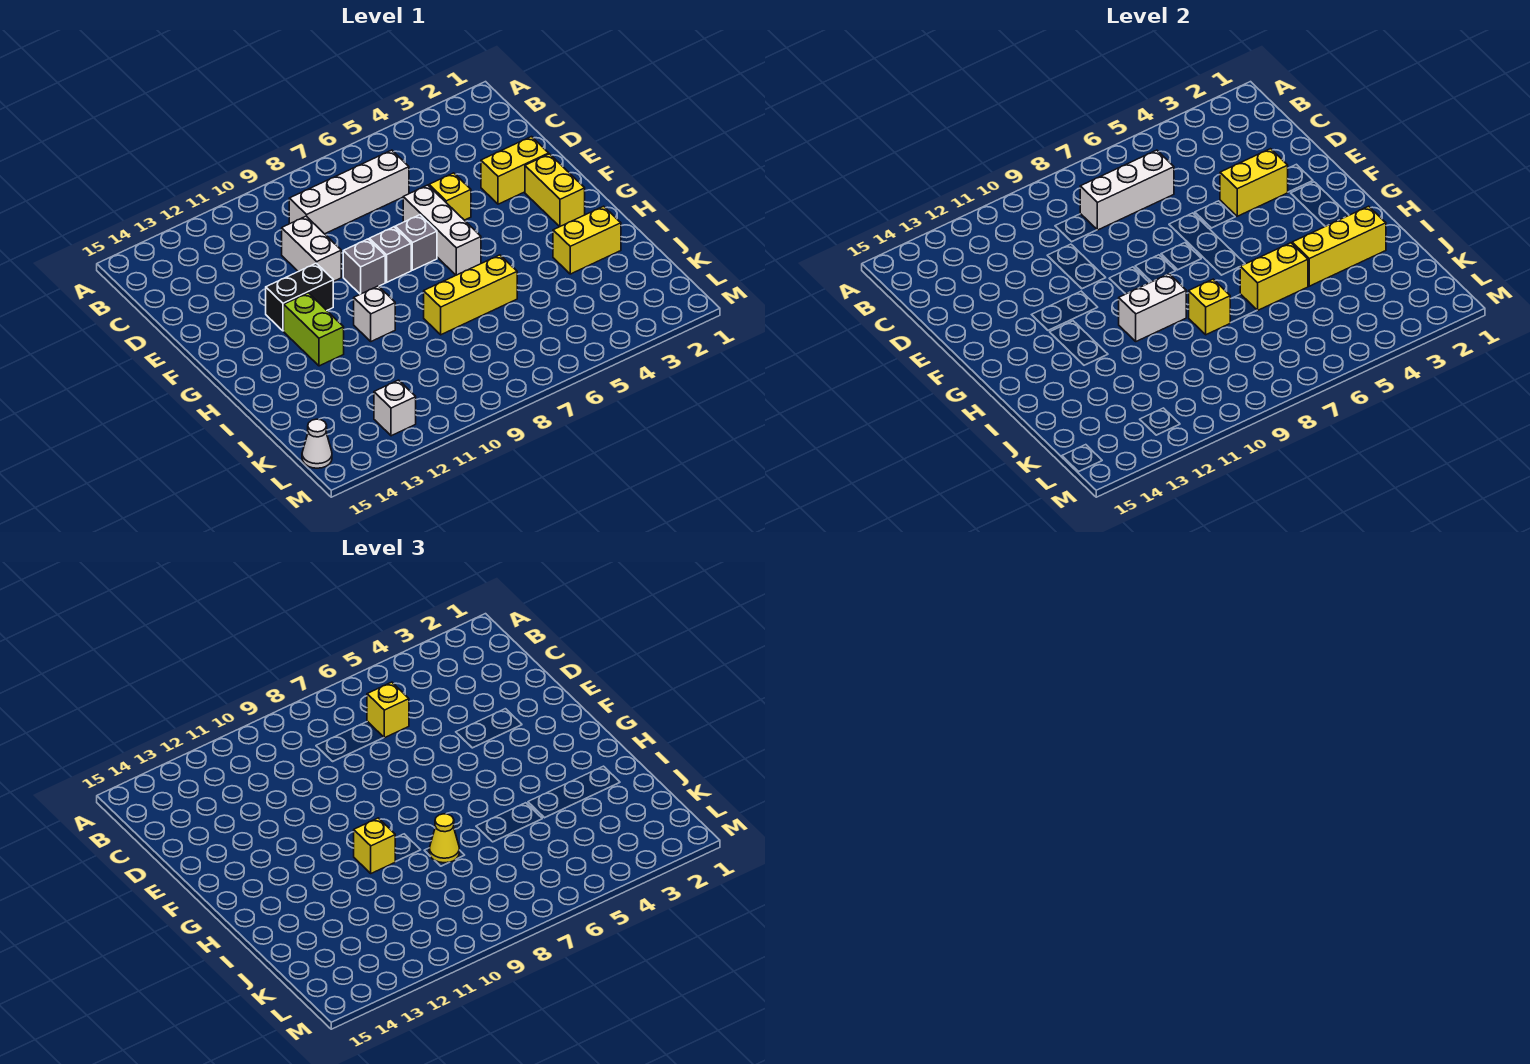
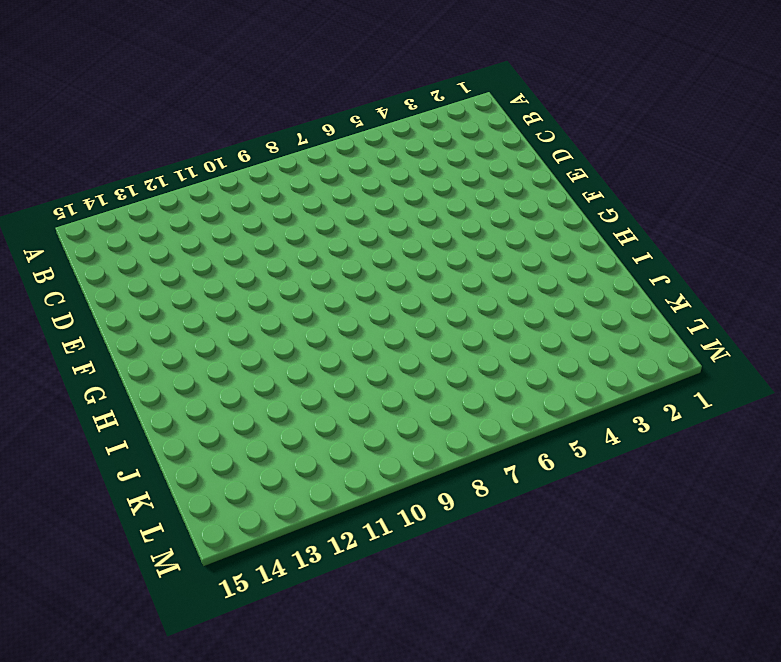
none -> white 1x4 brick [289,150,409,234]
none -> white 1x2 brick [282,216,341,282]
none -> yellow 1x2 brick [481,137,549,204]

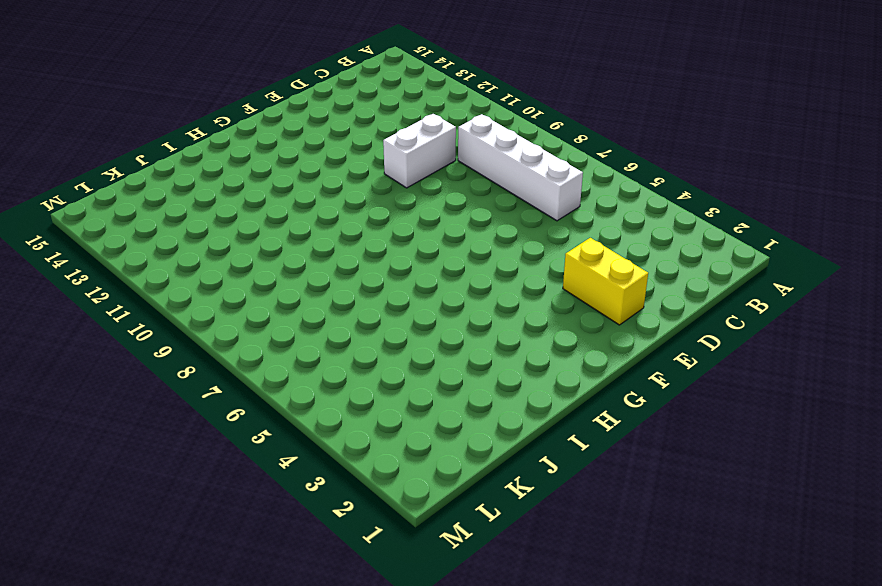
none -> yellow 1x1 brick [429,173,471,220]
none -> white 1x3 brick [403,185,481,275]
none -> yellow 1x2 brick [525,154,585,227]

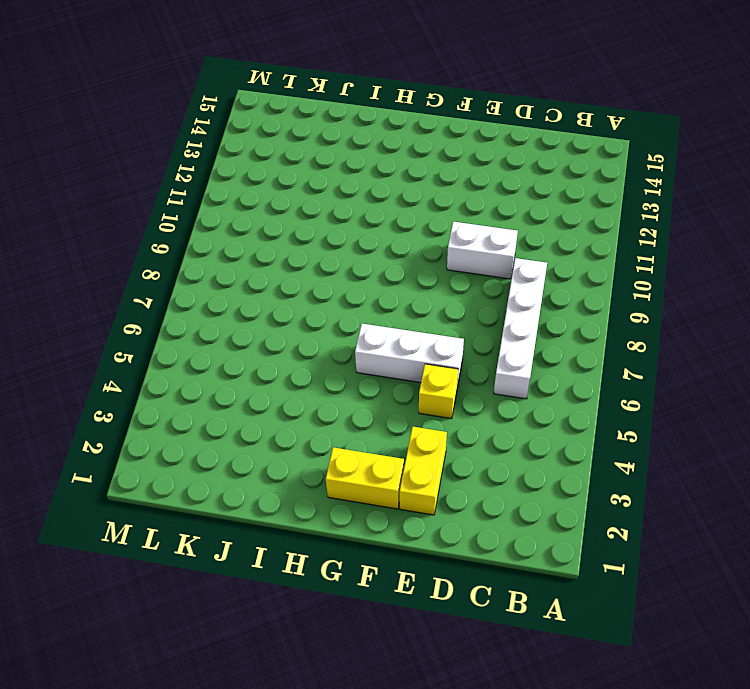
none -> grey 1x1 brick [395,215,437,270]
none -> grey 1x1 brick [369,227,411,282]
none -> grey 1x1 brick [343,239,385,294]

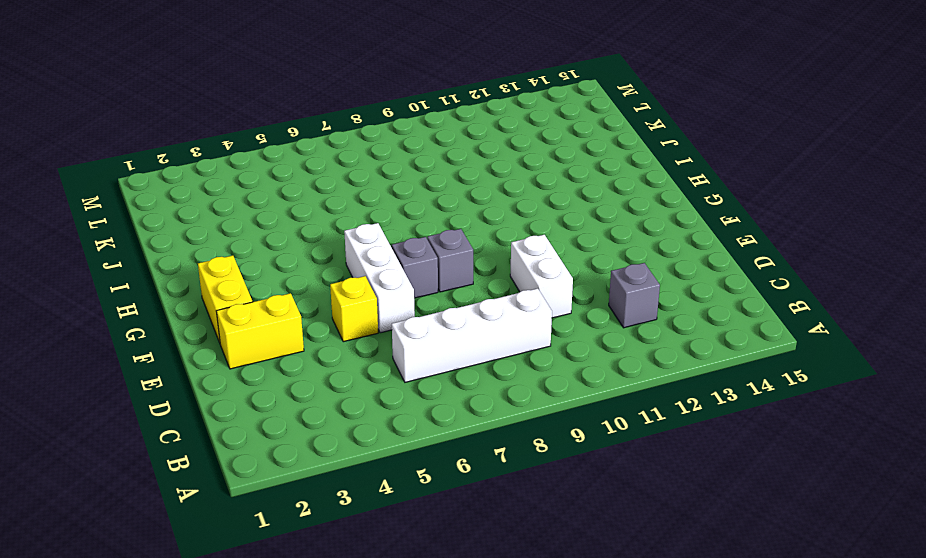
grey 1x1 brick [609,263,660,328] -> grey 1x1 brick moved to [343,239,385,294]
none -> black 1x2 brick [266,263,333,331]
none -> lime 1x2 brick [284,293,344,366]
none -> white 1x1 brick [354,286,395,341]

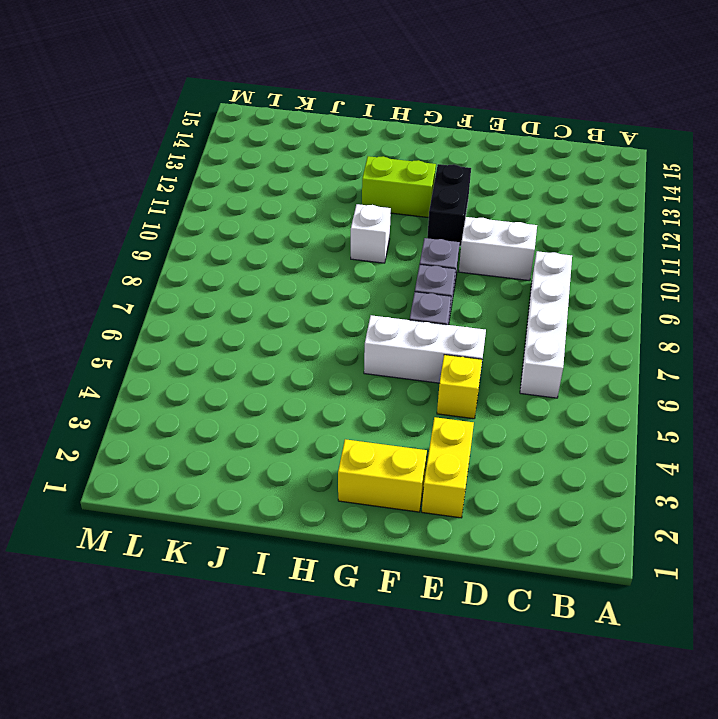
none -> yellow 1x2 brick [553,206,621,274]
none -> yellow 1x3 brick [424,255,517,335]
none -> white 1x1 brick [374,380,416,436]

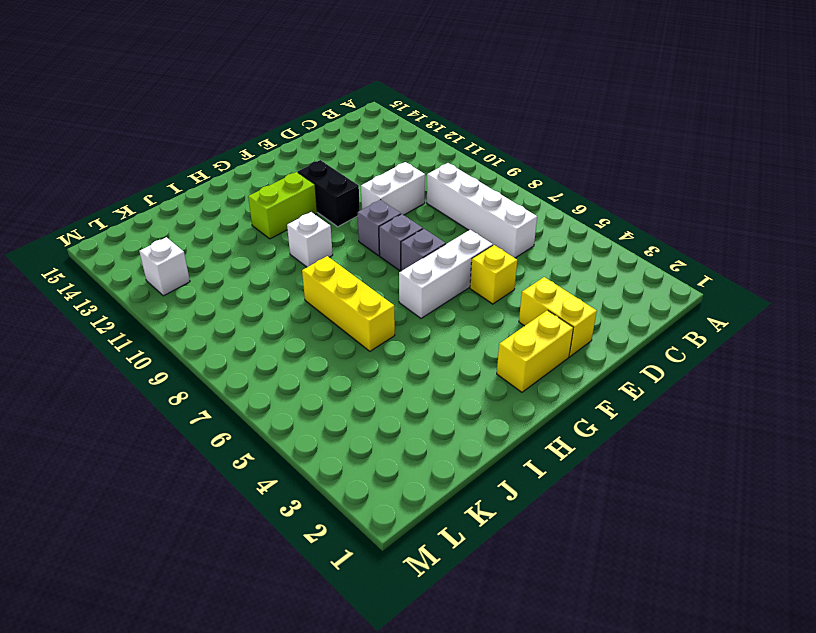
none -> yellow 1x2 brick [553,206,621,274]
none -> white 1x1 cone [302,419,332,468]
none -> white 1x3 brick [1080,150,1174,230]

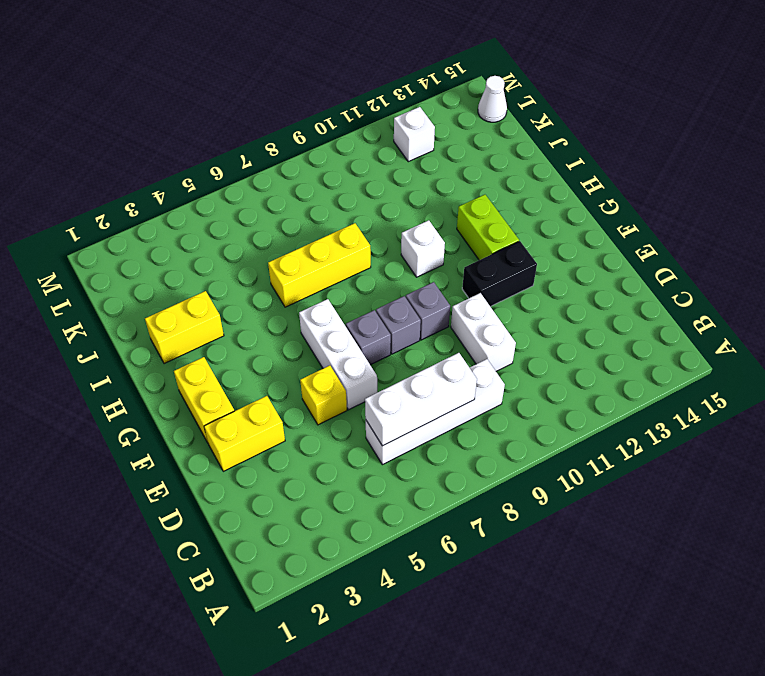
none -> yellow 1x2 brick [1220,149,1288,216]
none -> white 1x2 brick [1119,274,1186,341]
none -> yellow 1x3 brick [1292,206,1386,286]

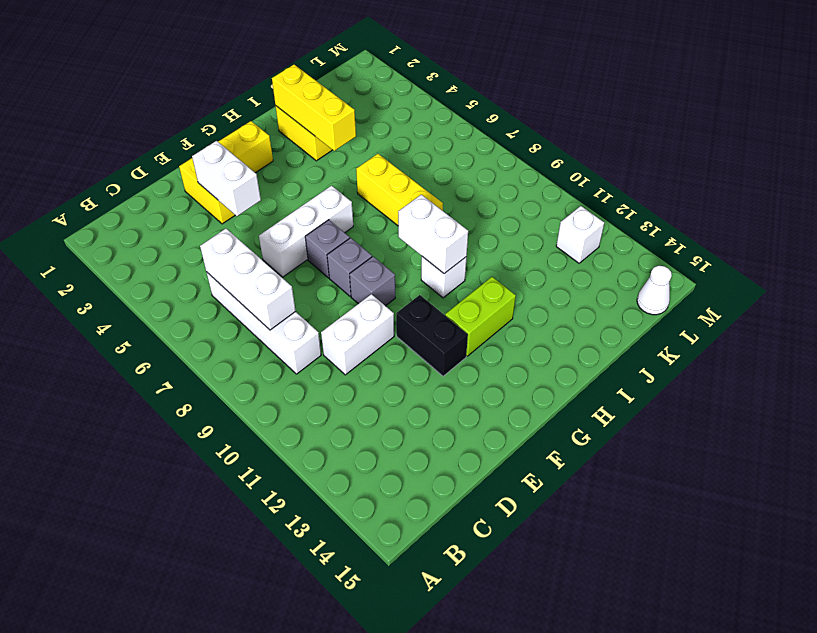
white 1x2 brick [192,141,261,216] -> yellow 1x2 brick [1220,149,1288,216]
none -> yellow 1x1 brick [429,173,471,220]
none -> yellow 1x2 brick [1240,243,1308,310]
none -> yellow 1x1 brick [1189,279,1230,335]

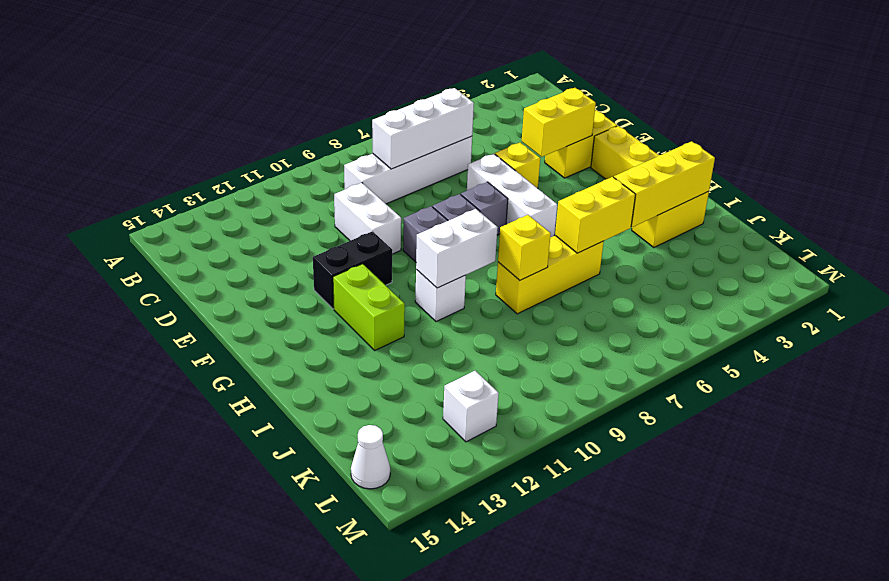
none -> yellow 1x1 brick [367,682,409,738]
none -> yellow 1x1 brick [354,818,395,873]
none -> yellow 1x1 cone [429,814,459,863]

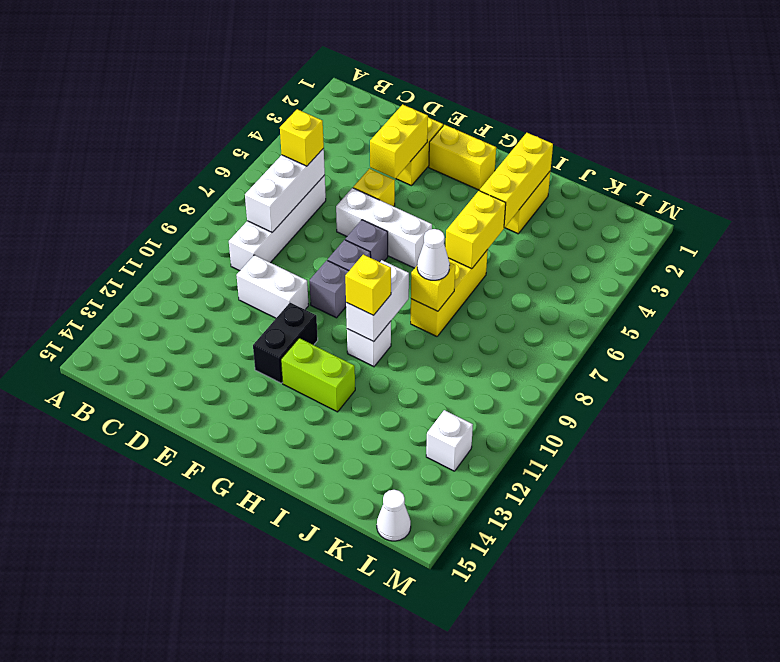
white 1x1 cone [417,229,450,280] -> yellow 1x1 cone [429,814,459,863]

